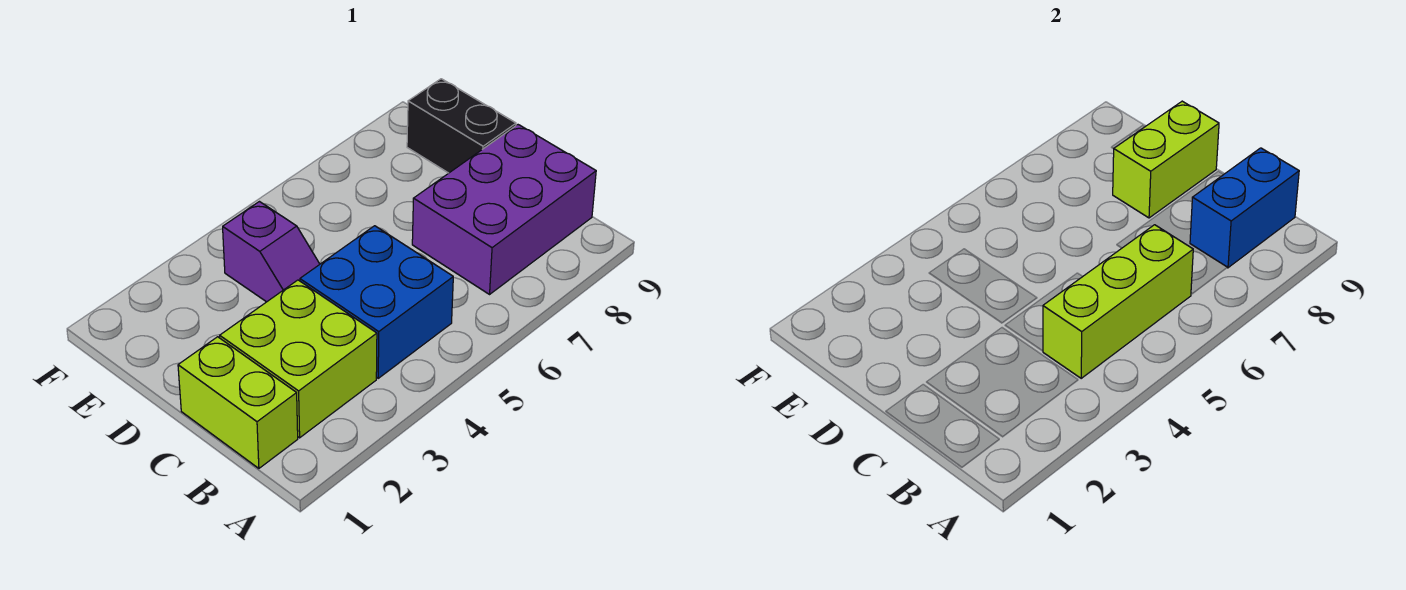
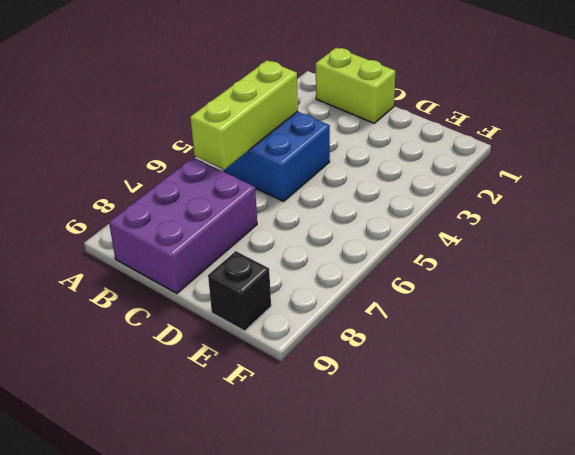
black 1x1 brick [208,251,271,331] -> black 1x2 brick [407,79,516,173]
none -> lime 2x2 brick [220,280,377,438]
none -> purple 1x2 slope [223,202,320,302]

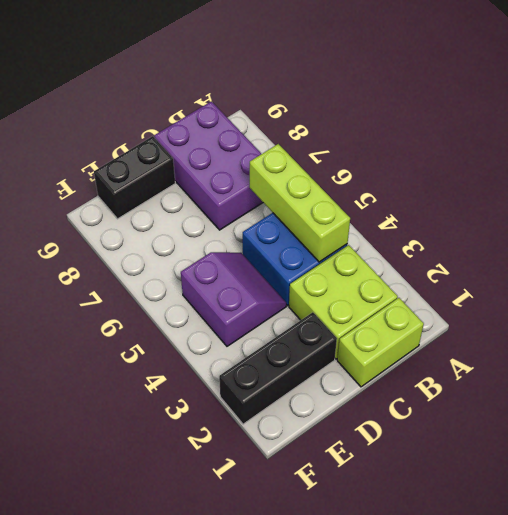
black 1x3 brick [219,312,337,424] -> none
purple 2x2 slope [181,252,286,346] -> purple 1x2 slope [223,202,320,302]
none -> blue 1x2 brick [1190,148,1299,268]
none -> lime 1x2 brick [1113,101,1219,218]

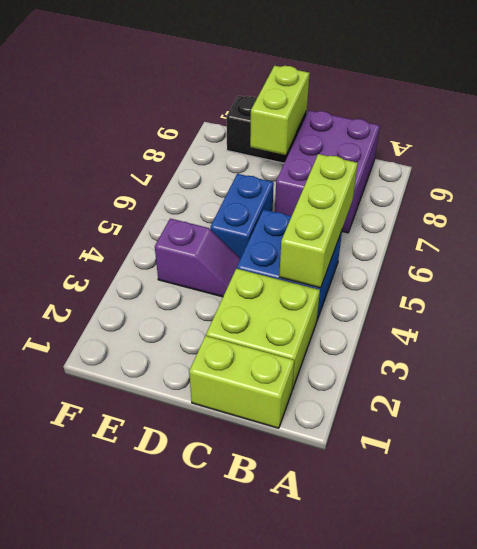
blue 1x2 brick [210,174,274,258] -> blue 1x2 brick moved to [1190,148,1299,268]

